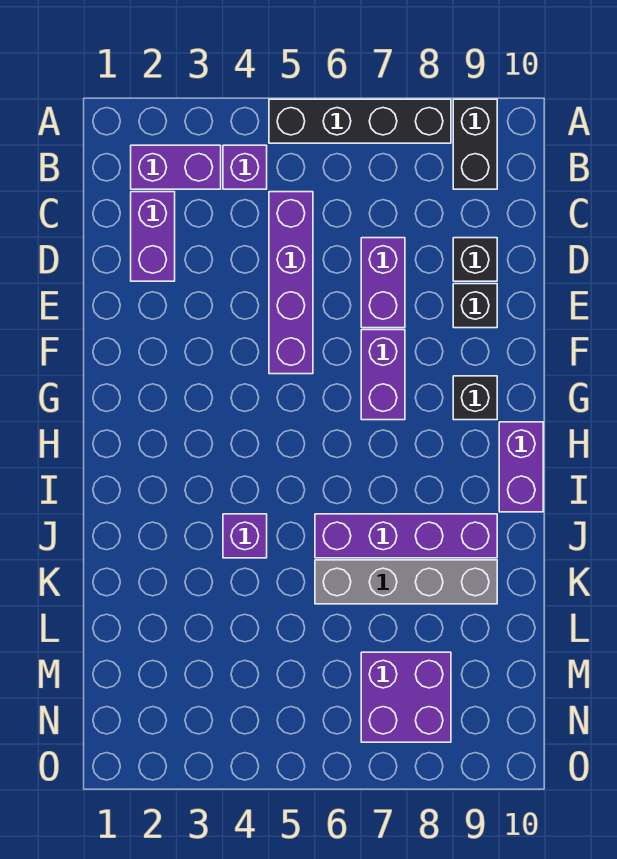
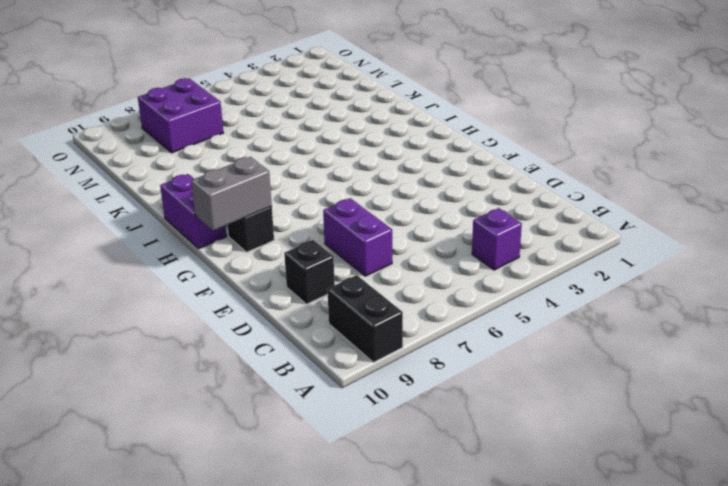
grey 1x2 brick [191,157,272,231] -> none
none -> black 1x4 brick [269,99,451,143]
none -> purple 1x2 brick [131,145,221,189]
none -> purple 1x2 brick [131,192,175,281]

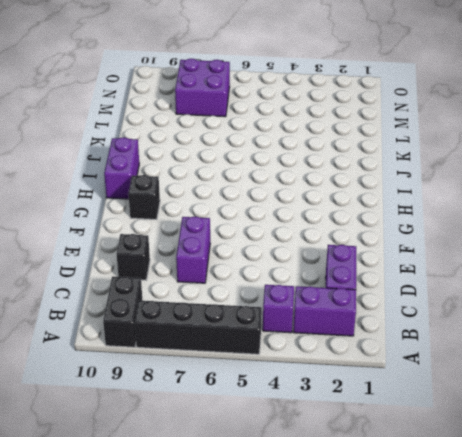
none -> purple 1x4 brick [269,192,313,374]
none -> black 1x1 brick [453,284,497,328]
none -> purple 1x2 brick [361,330,405,420]

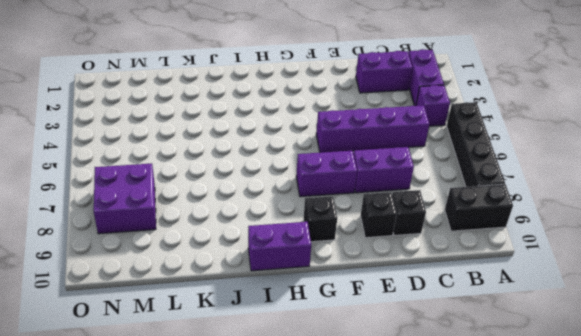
none -> purple 1x1 brick [223,514,267,558]
none -> purple 1x4 brick [315,514,497,558]
none -> grey 1x4 brick [315,560,497,604]

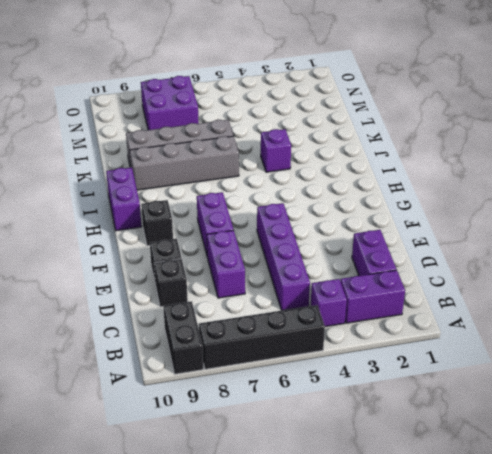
grey 1x4 brick [130,136,239,190] -> purple 1x4 brick [315,514,497,558]

